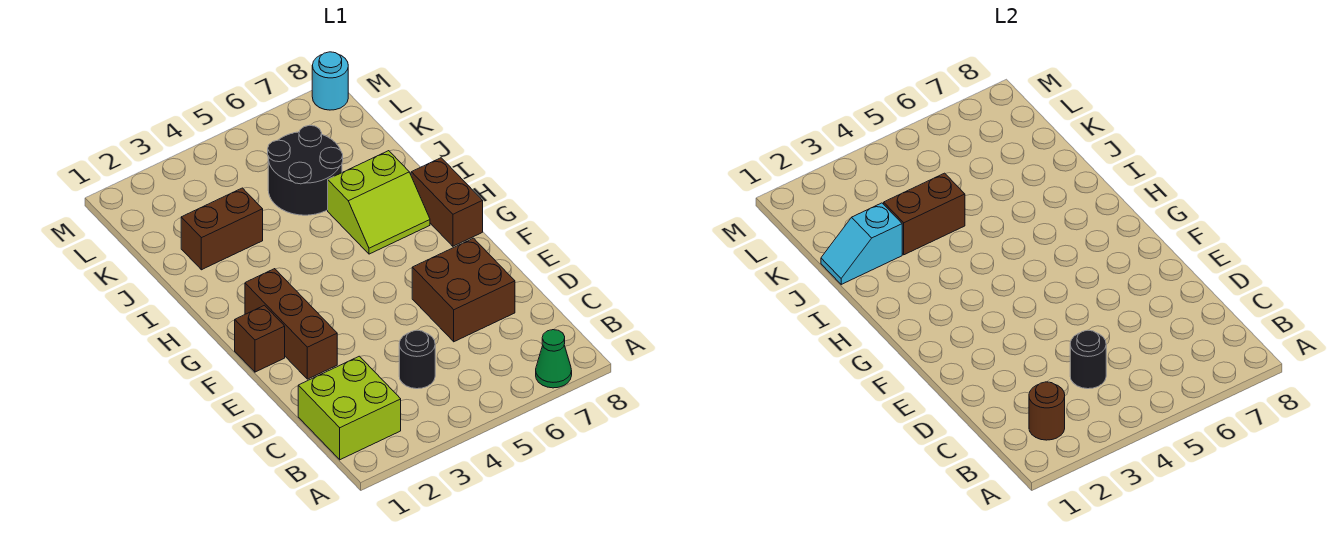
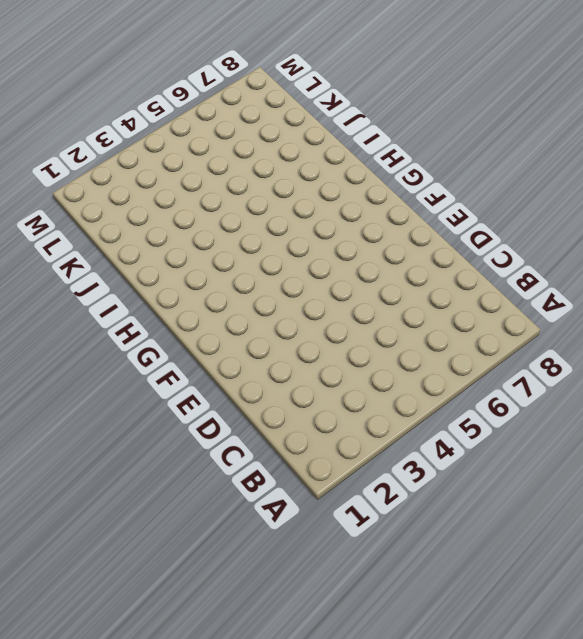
none -> green 1x1 cone [536,330,572,388]
none -> lime 2x2 brick [298,356,401,460]
none -> black 1x1 round brick [399,330,435,389]

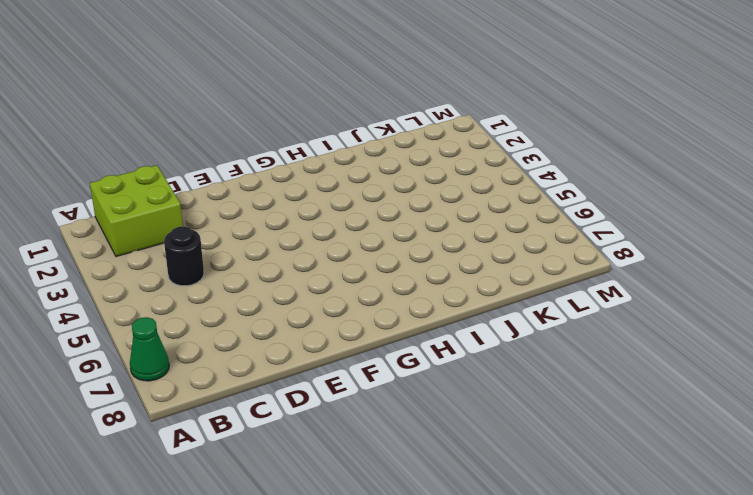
none -> brown 2x2 brick [412,238,515,342]
none -> brown 1x3 brick [245,269,337,379]
none -> brown 1x1 brick [235,305,285,372]

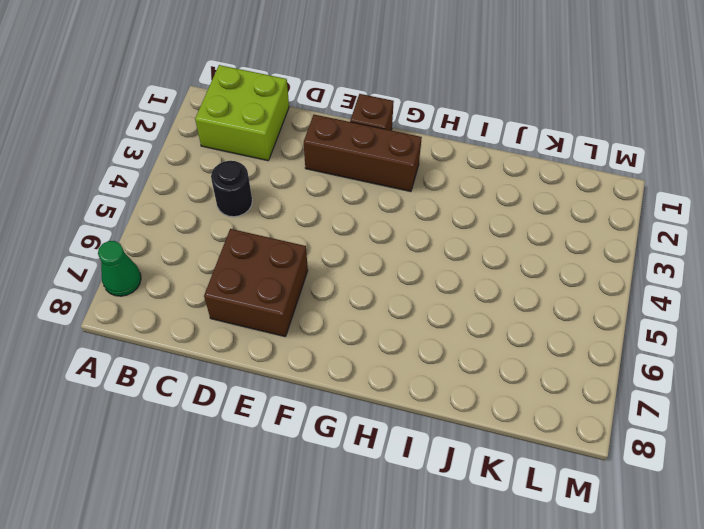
none -> brown 1x2 brick [411,158,483,246]
none -> lime 2x2 slope [328,151,430,254]
none -> brown 1x2 brick [181,188,263,270]

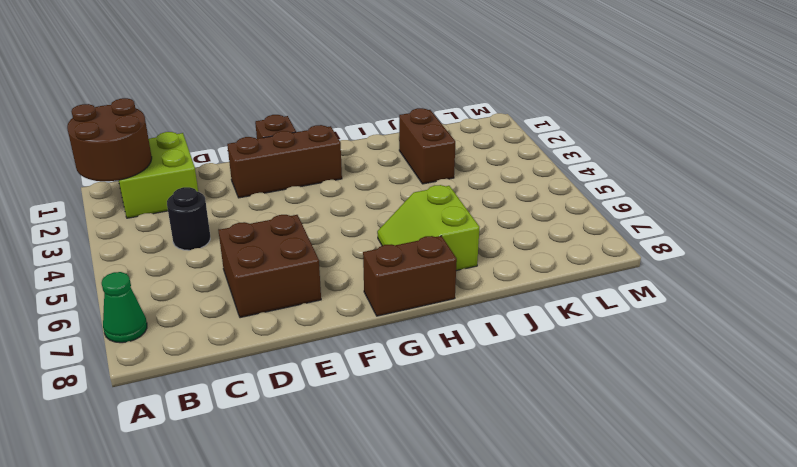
brown 2x2 round brick [67,98,152,181] -> brown 1x1 round brick [1029,382,1065,440]
none -> black 2x2 round brick [268,125,343,215]
none -> cyan 1x1 round brick [312,52,348,110]
none -> black 1x1 round brick [1070,330,1106,389]

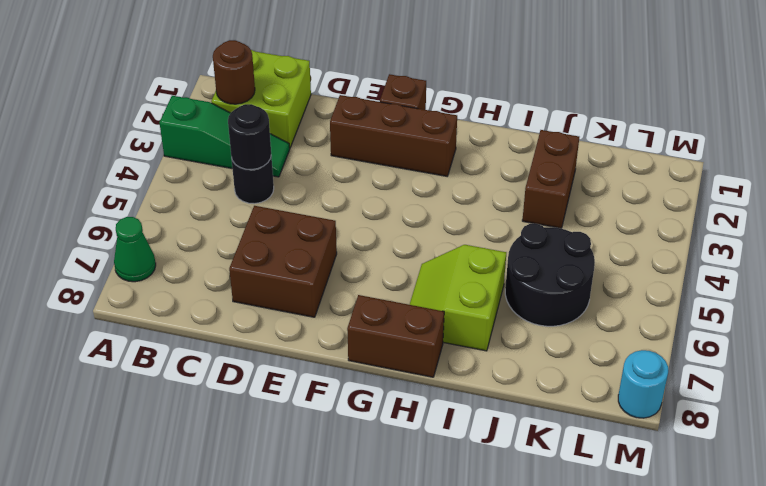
green 1x3 slope [159,96,290,177] -> none
none -> cyan 1x2 slope [821,203,902,284]
none -> brown 1x2 brick [884,173,965,255]

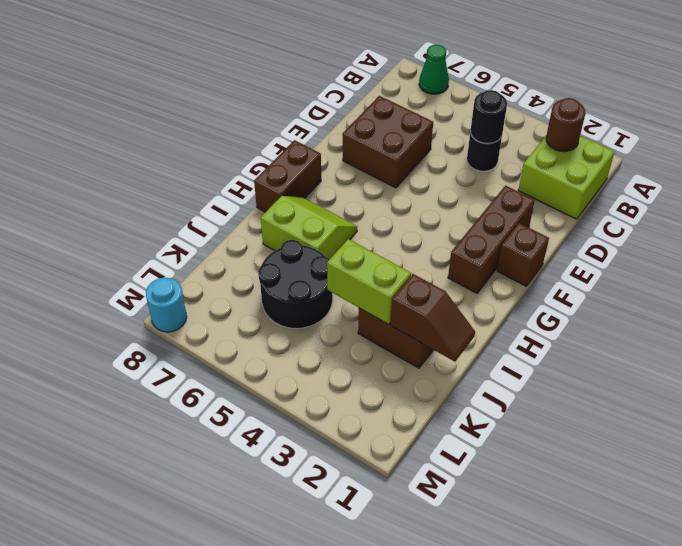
brown 1x2 slope [391,274,475,362] -> cyan 1x2 slope [821,203,902,284]
lime 1x2 brick [327,239,411,325] -> brown 1x2 brick [884,173,965,255]

